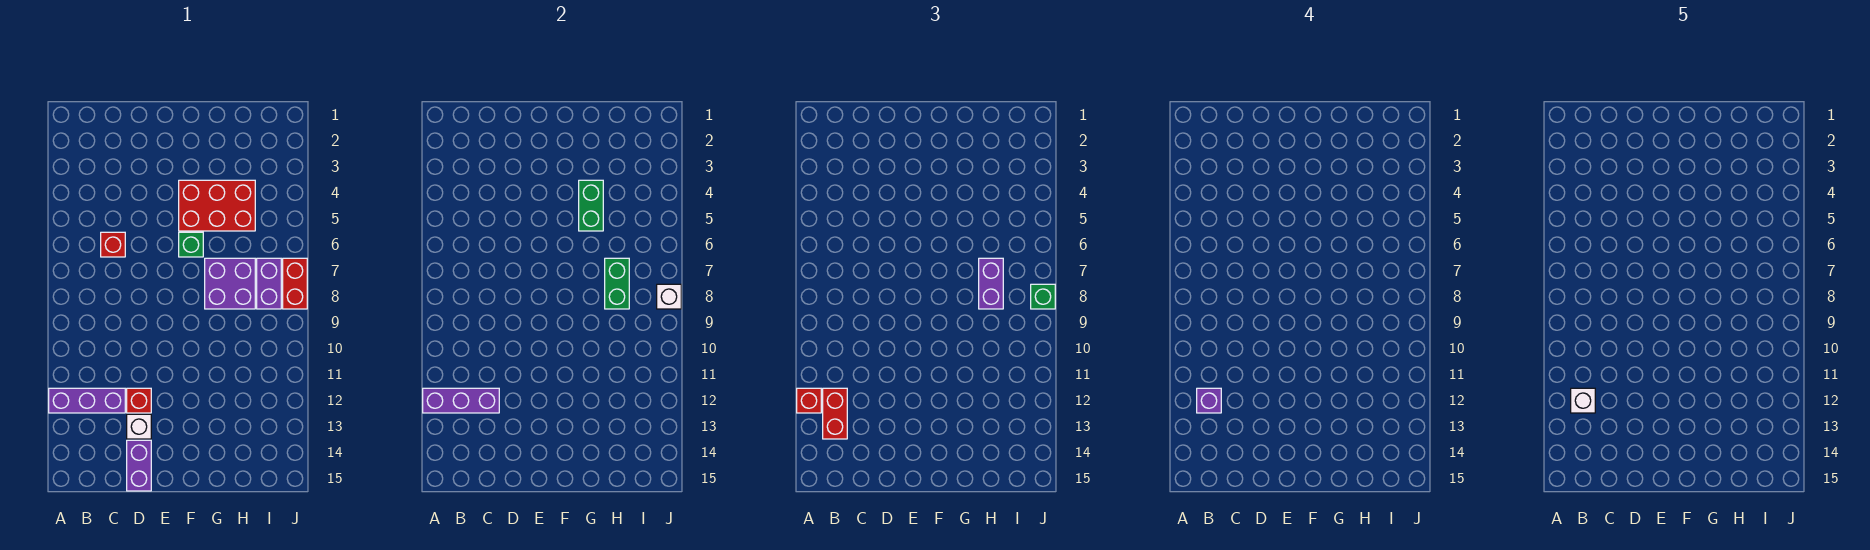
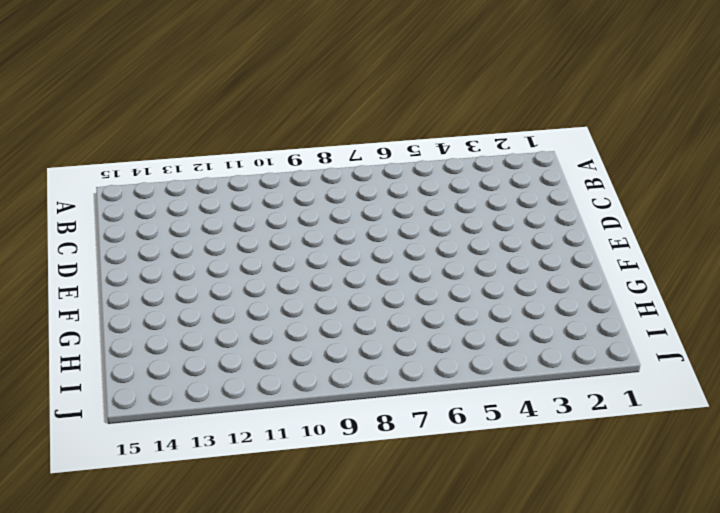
none -> purple 1x3 brick [49,388,125,413]
none -> red 1x1 brick [101,232,125,257]
none -> red 1x1 brick [127,388,151,413]

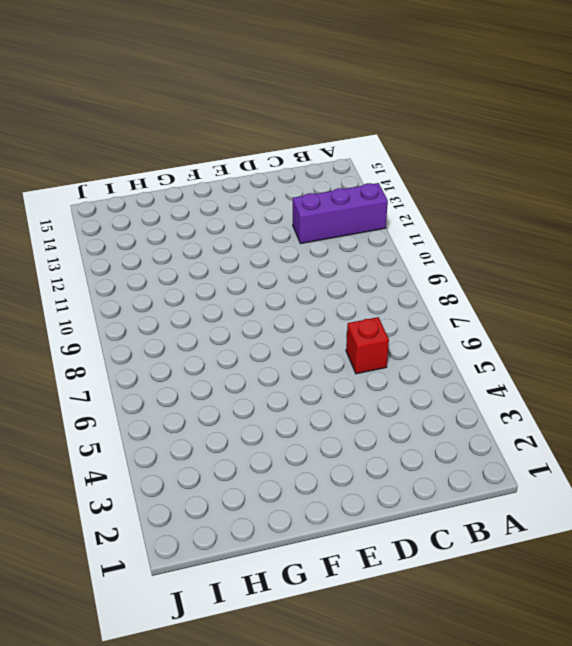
none -> red 1x1 brick [127,388,151,413]
none -> white 1x1 brick [127,414,151,439]
none -> purple 1x2 brick [127,440,151,491]

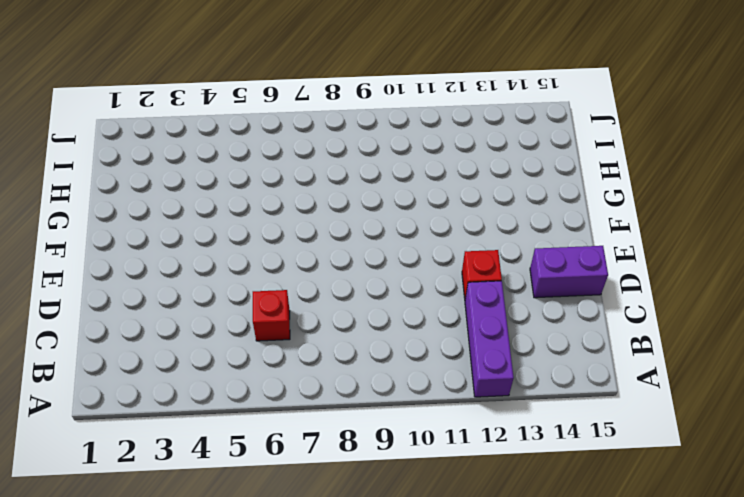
none -> white 1x1 brick [127,414,151,439]
none -> red 2x3 brick [179,180,255,231]
none -> green 1x1 brick [179,232,203,257]

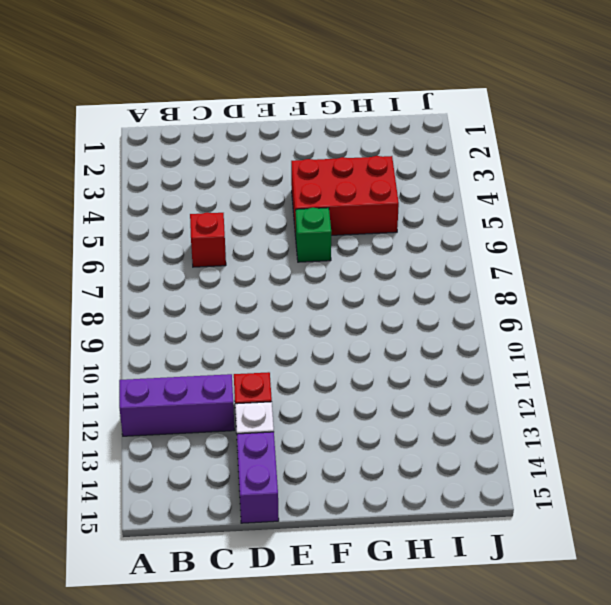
none -> purple 2x2 brick [205,258,255,309]
none -> purple 1x2 brick [257,258,281,309]
none -> red 1x2 brick [283,258,307,309]

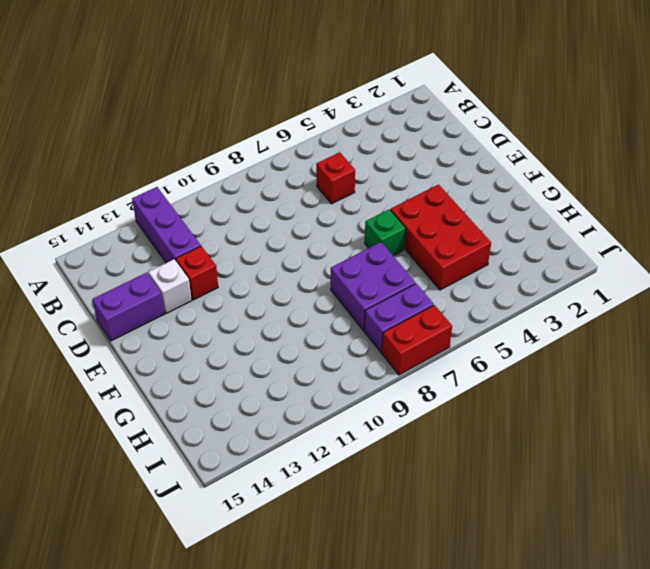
none -> purple 1x3 brick [423,388,499,413]
none -> green 1x2 brick [579,180,603,231]
none -> green 1x2 brick [605,258,629,309]

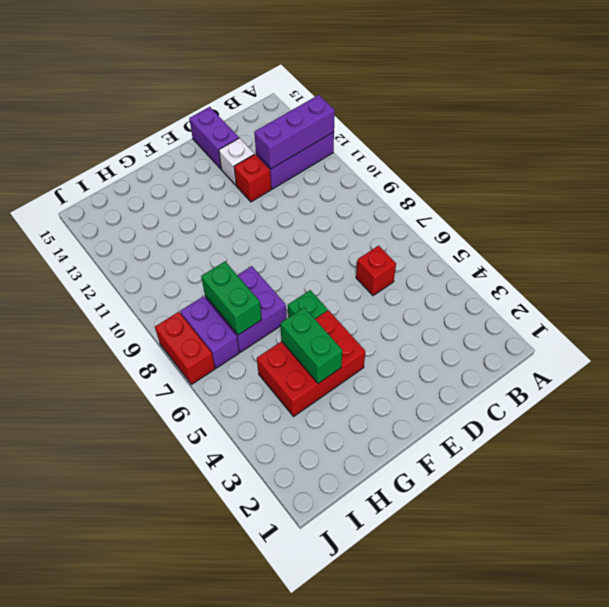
none -> white 1x1 brick [657,284,681,309]
none -> red 1x1 brick [797,388,821,413]
none -> red 1x2 brick [823,388,847,439]

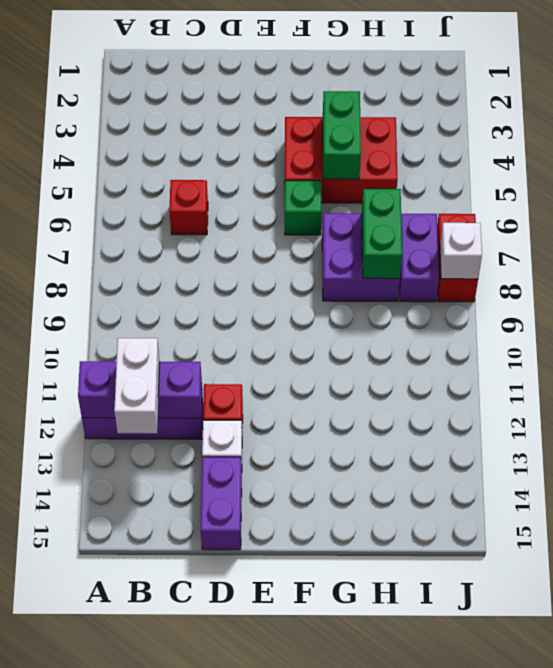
white 1x2 brick [114,338,160,433] -> red 1x2 brick [823,388,847,439]
none -> red 1x1 brick [797,388,821,413]
none -> purple 1x2 brick [979,258,1003,309]
none -> green 1x1 brick [1031,284,1055,309]

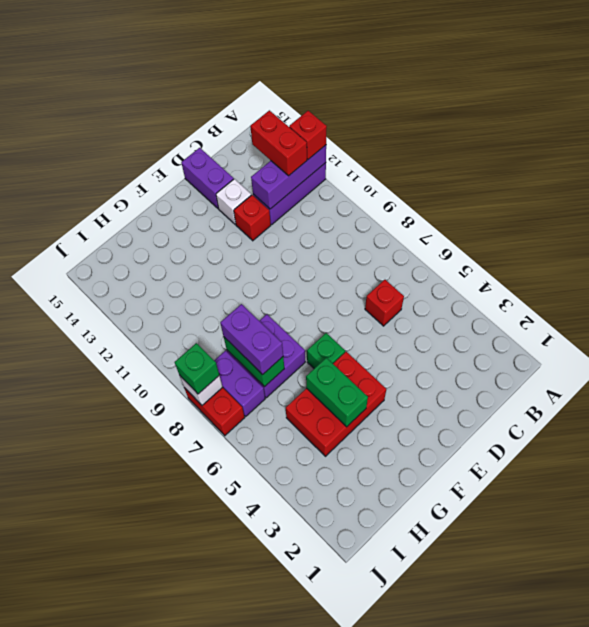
none -> purple 1x1 brick [1197,388,1221,413]
none -> white 1x1 brick [1571,388,1595,413]

